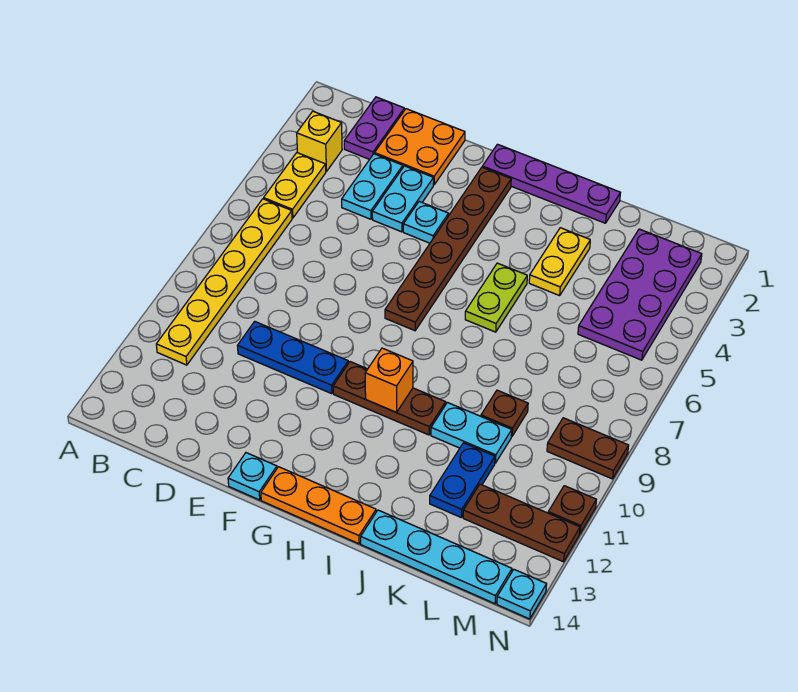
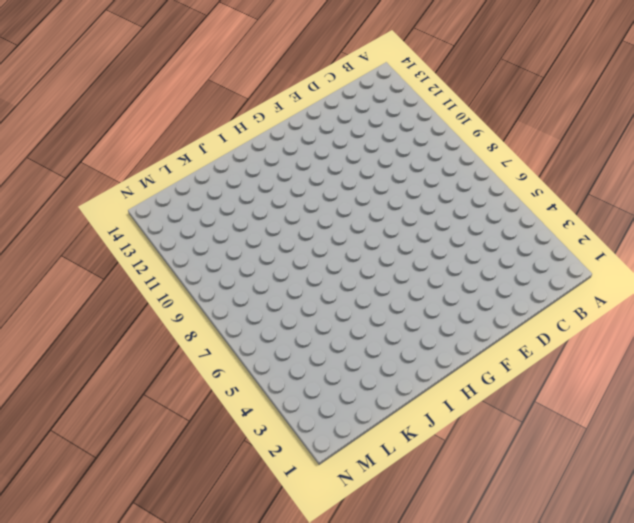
none -> yellow 1x1 brick [297,111,342,172]
none -> yellow 1x2 plate [264,153,326,218]
none -> yellow 1x6 plate [156,199,292,365]

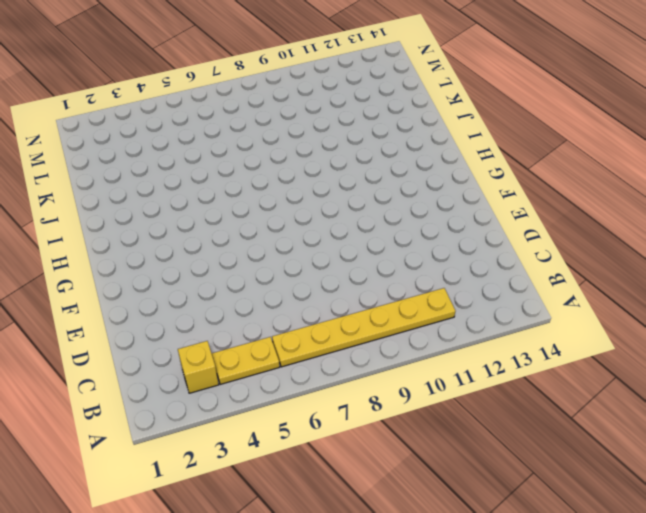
none -> purple 1x2 plate [344,97,404,159]
none -> orange 2x2 plate [375,109,465,185]
none -> cyan 1x2 plate [342,154,403,219]

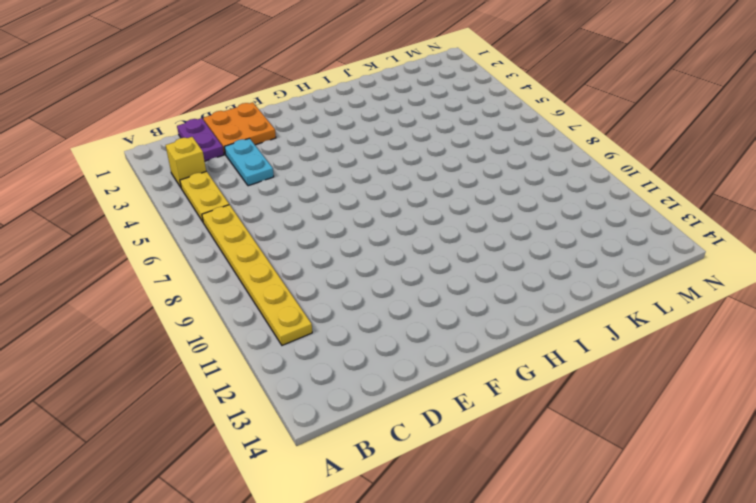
none -> blue 1x3 plate [237,321,348,394]
none -> cyan 1x2 plate [372,166,434,232]
none -> cyan 1x1 plate [403,202,449,243]

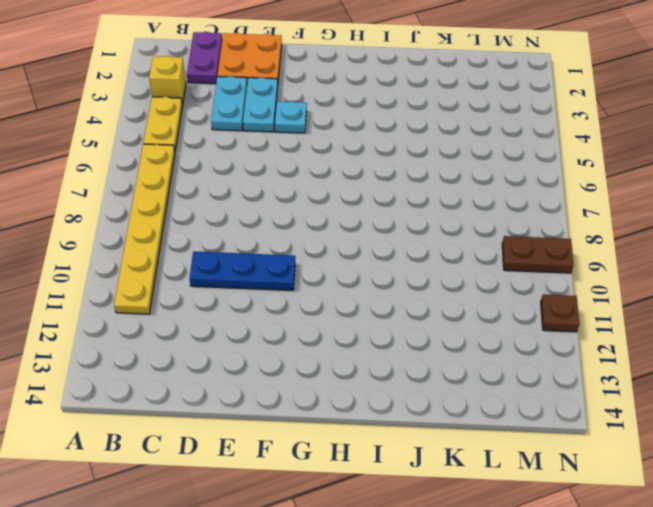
none -> cyan 1x1 plate [228,453,277,500]
none -> purple 1x4 plate [482,144,620,223]
none -> brown 1x6 plate [385,167,511,331]

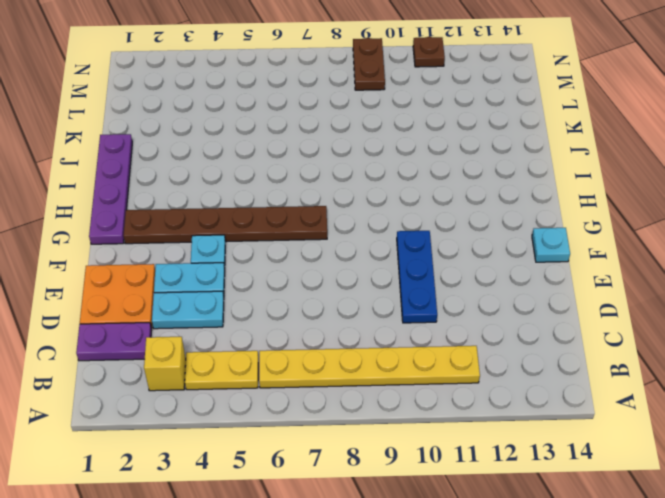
none -> brown 1x3 plate [333,362,446,435]
none -> orange 1x3 plate [261,467,376,544]
none -> lime 1x2 plate [465,263,527,332]

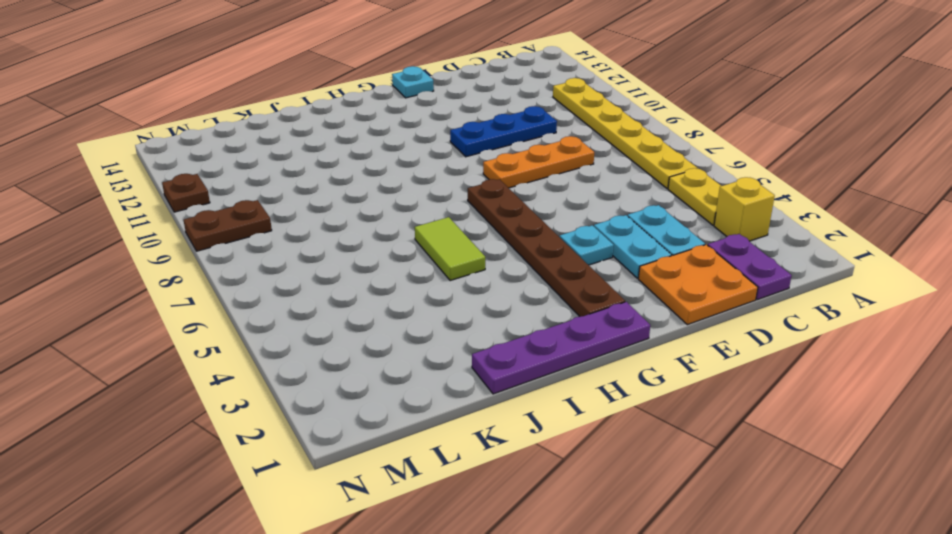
orange 1x3 plate [483,136,594,188] -> orange 1x3 plate moved to [261,467,376,544]
lime 1x2 tile [415,217,485,281] -> lime 1x2 plate [465,263,527,332]
none -> brown 1x3 plate [333,362,446,435]
none -> yellow 1x2 plate [529,228,590,296]
none -> cyan 1x2 plate [431,402,512,463]

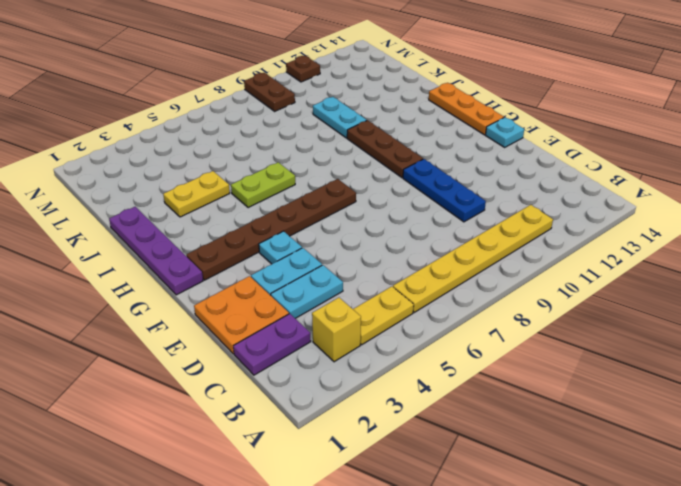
none -> cyan 1x4 plate [361,510,512,604]
none -> brown 1x1 plate [481,390,528,436]
none -> blue 1x2 plate [430,443,495,518]

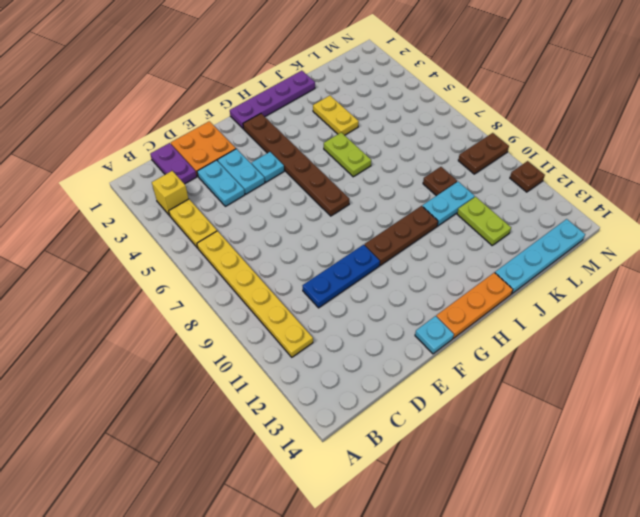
lime 1x2 plate [457,197,511,245] -> blue 1x2 plate [430,443,495,518]
none -> purple 2x4 plate [578,229,702,360]
none -> brown 1x3 plate [463,484,580,562]
none -> cyan 1x1 plate [497,570,547,619]

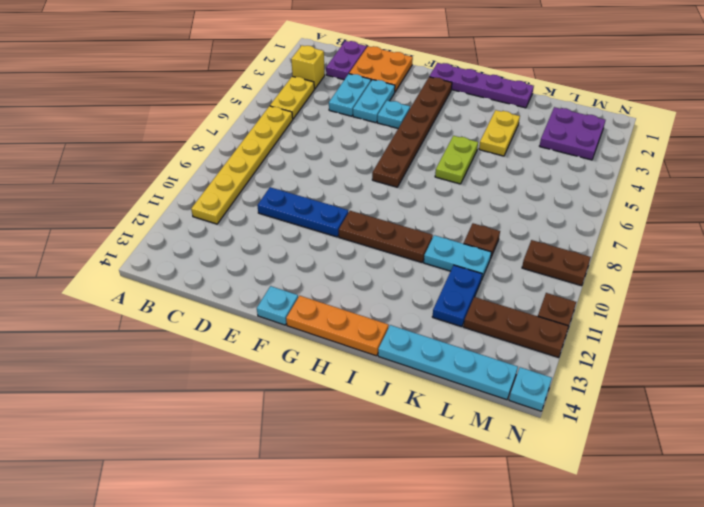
purple 2x2 plate [540,107,605,160] -> purple 2x4 plate [578,229,702,360]
none -> orange 1x1 brick [365,348,413,412]

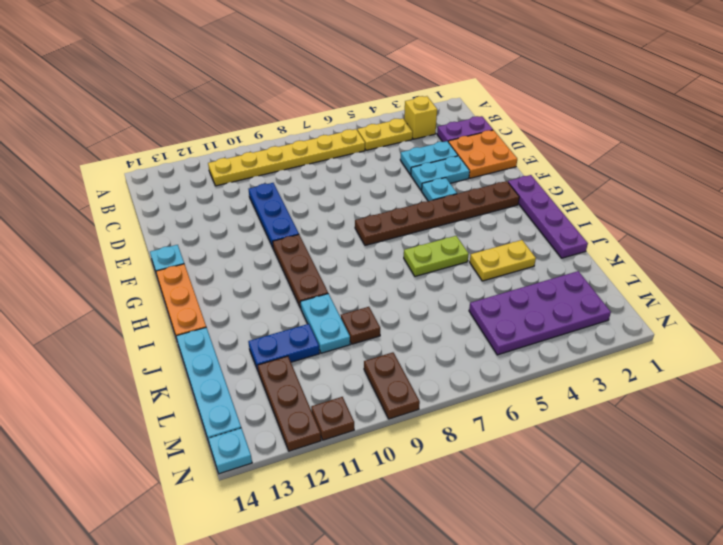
none -> orange 1x1 brick [365,348,413,412]

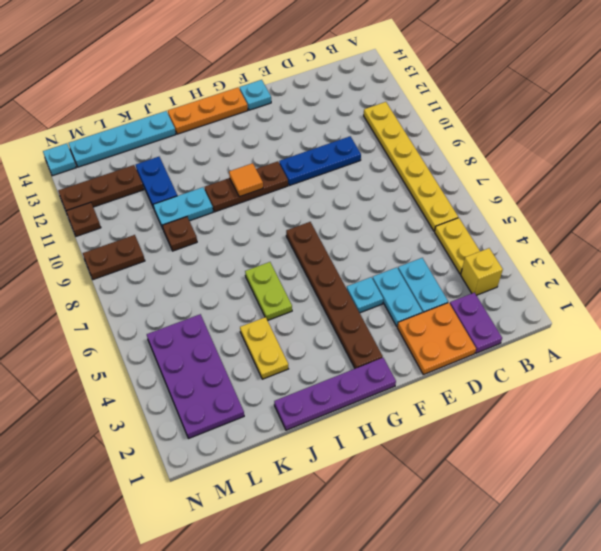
orange 1x1 tile [229,163,263,197] -> orange 1x1 brick [365,348,413,412]

